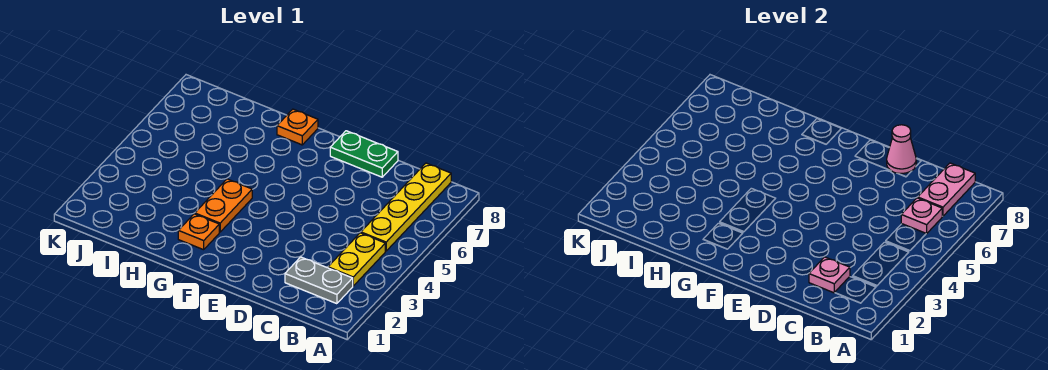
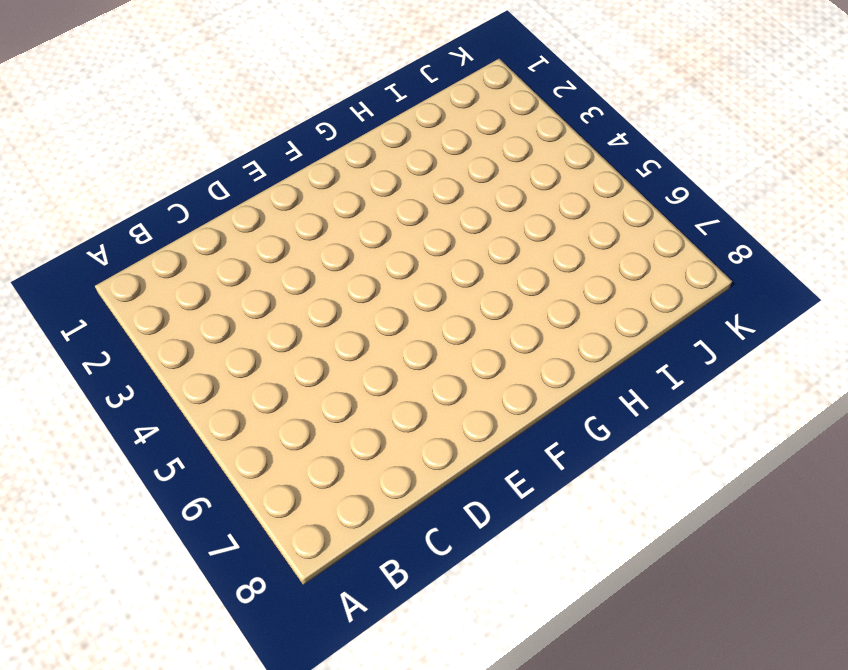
none -> grey 1x2 plate [285,257,353,304]
none -> yellow 1x2 plate [328,233,385,286]

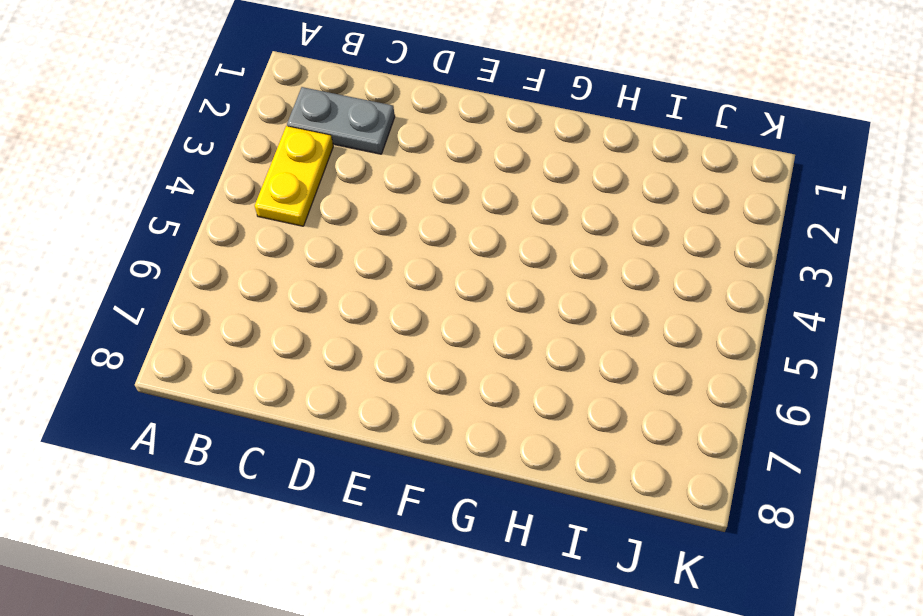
none -> yellow 1x4 plate [361,163,451,251]
none -> green 1x2 plate [330,131,398,177]

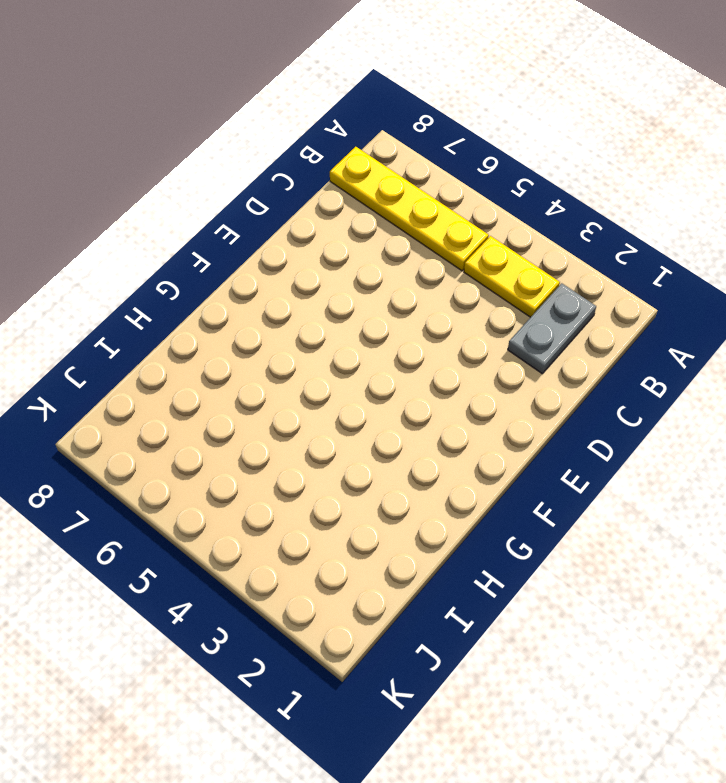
none -> green 1x2 plate [330,131,398,177]
none -> orange 1x1 plate [178,214,219,250]

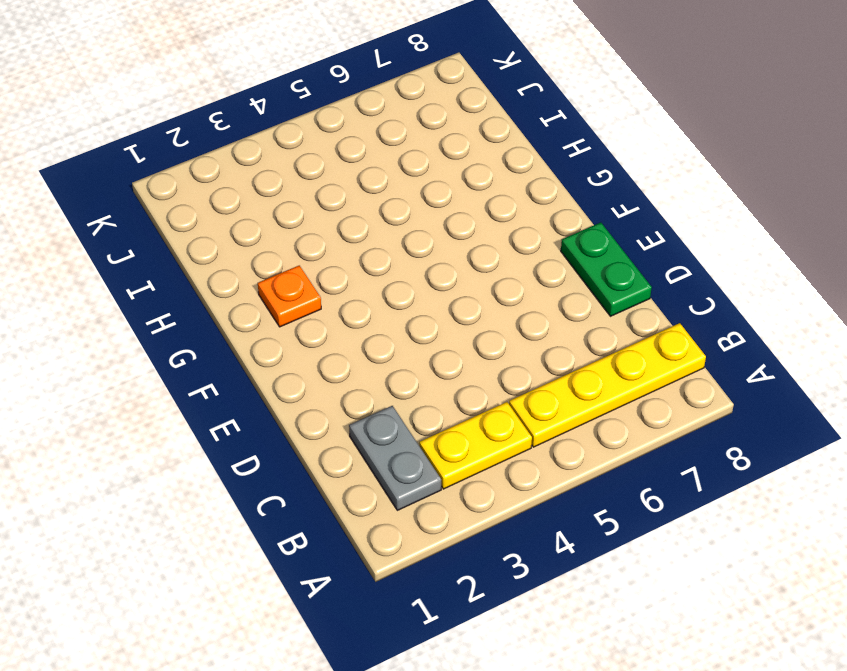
none -> orange 1x2 plate [195,179,252,232]
none -> orange 1x1 plate [277,109,318,145]

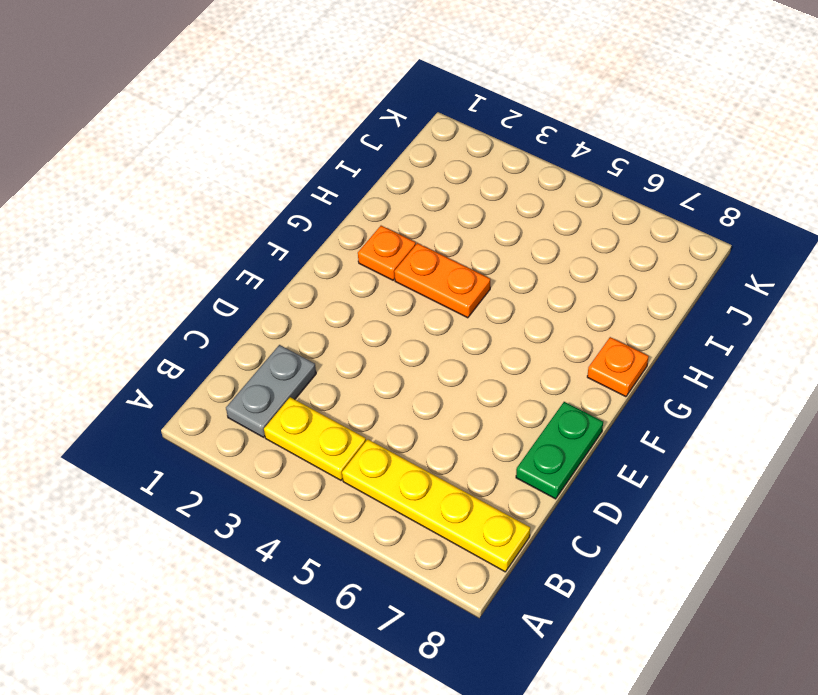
none -> pink 1x1 plate [901,198,942,234]
none -> pink 1x2 plate [918,163,975,216]

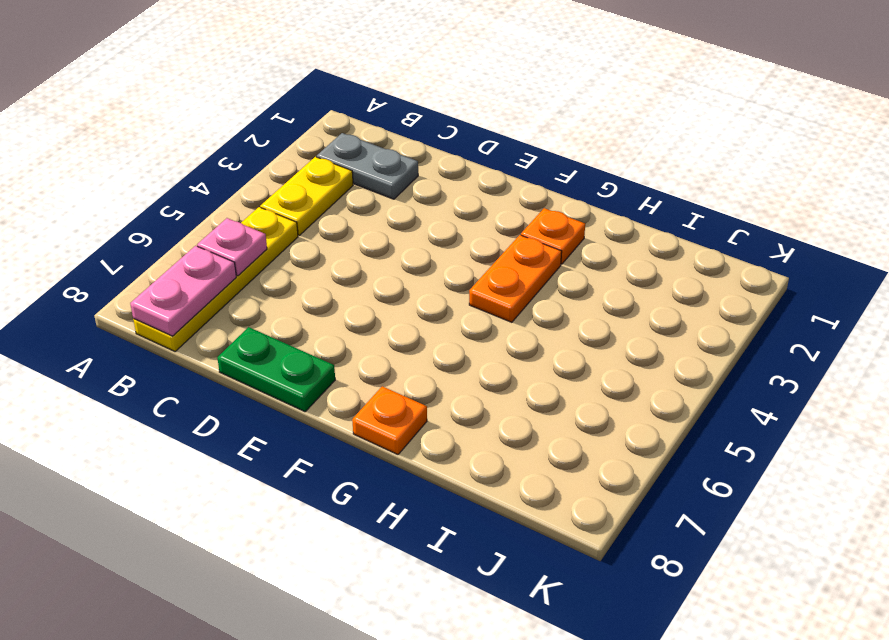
none -> pink 1x1 plate [809,257,850,293]
none -> pink 1x1 cone [887,125,916,173]

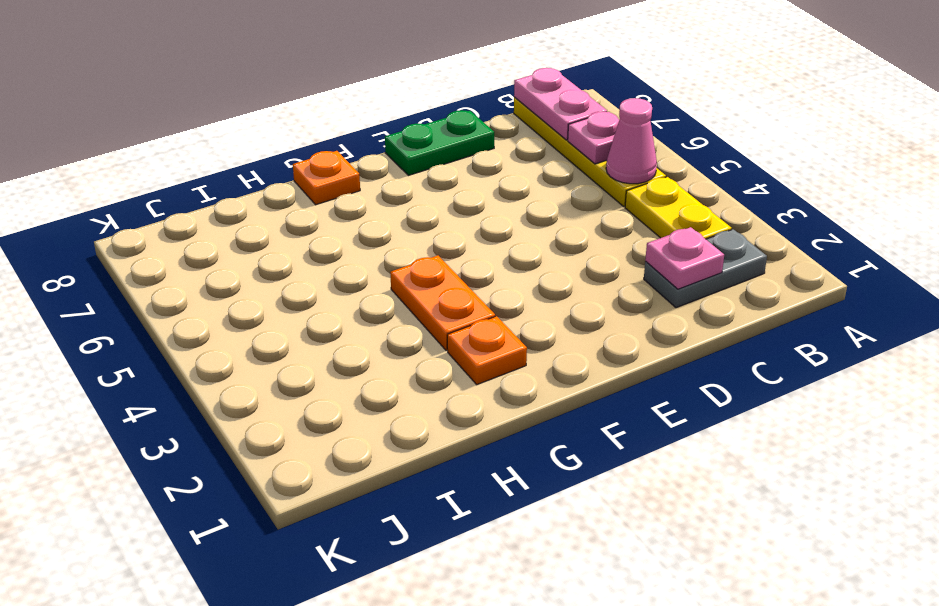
pink 1x1 cone [606,98,657,184] -> pink 1x1 cone moved to [887,125,916,173]

